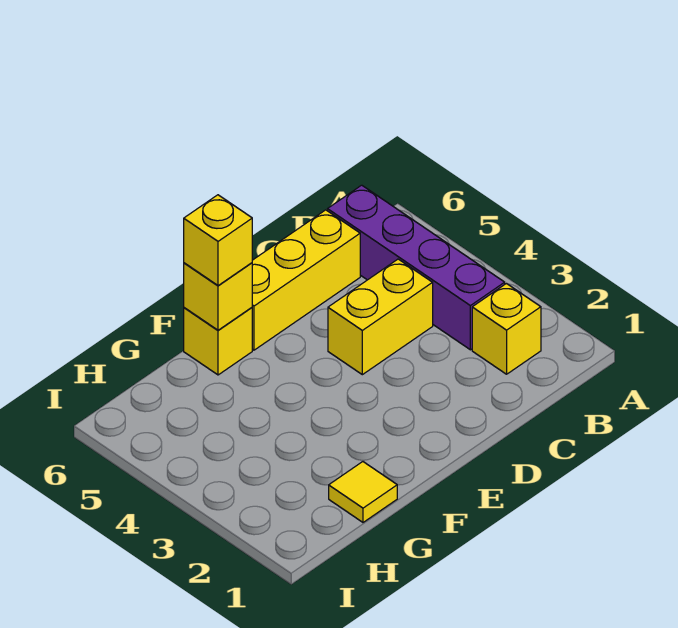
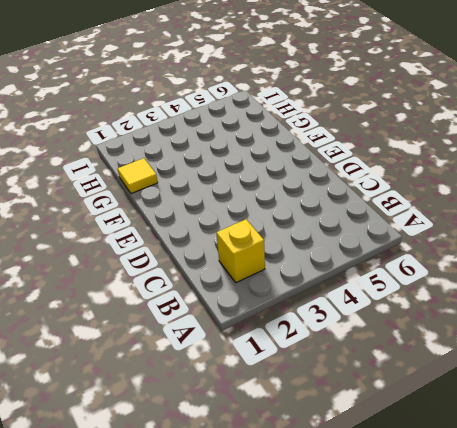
none -> purple 1x4 brick [327,185,505,350]
none -> yellow 1x2 brick [328,259,433,375]

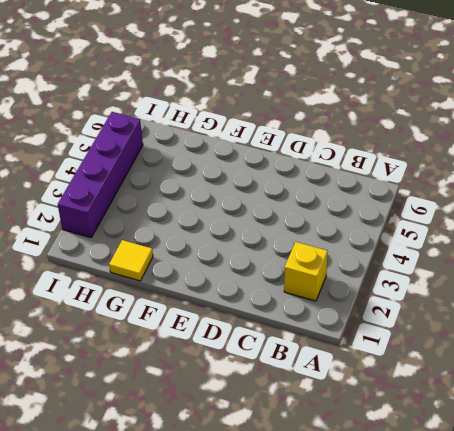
purple 1x4 brick [58,112,143,237] -> purple 1x4 brick moved to [327,185,505,350]
none -> yellow 1x2 brick [328,259,433,375]
none -> yellow 1x3 brick [252,210,360,350]

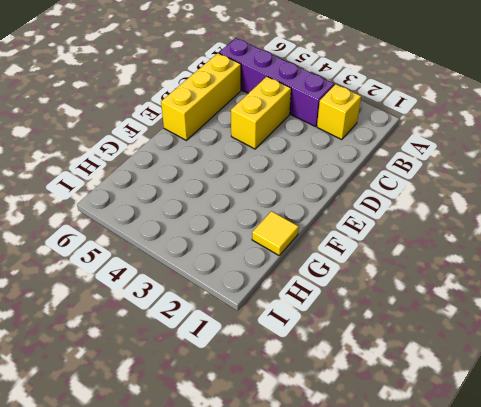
none -> yellow 1x1 brick [184,308,252,375]
none -> yellow 1x1 brick [184,263,252,330]

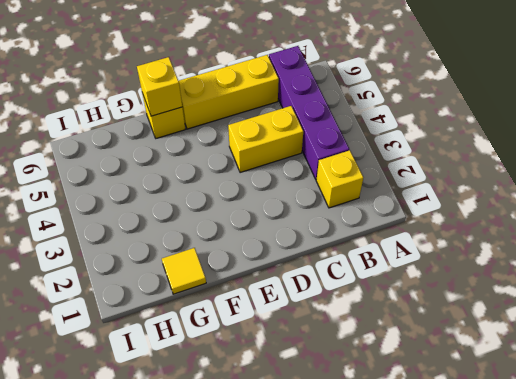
none -> yellow 1x1 brick [184,195,252,286]

